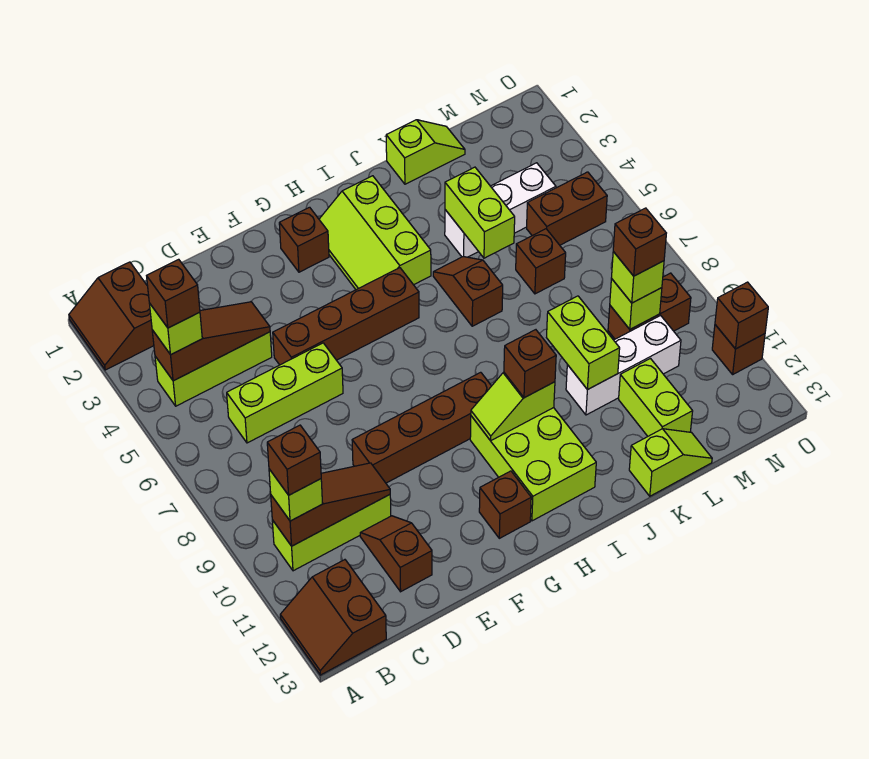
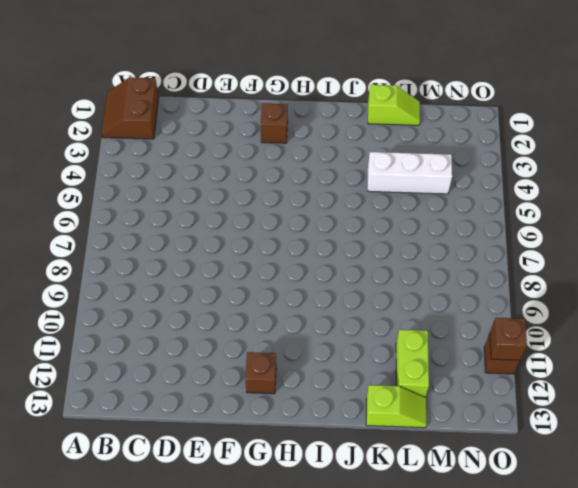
none -> brown 2x2 slope [280,560,386,675]
none -> lime 1x3 brick [155,332,272,406]
none -> lime 1x3 brick [272,495,391,571]
none -> lime 1x3 brick [227,343,343,443]

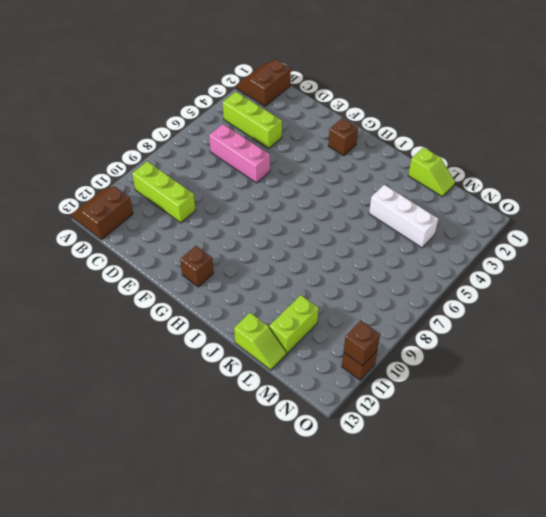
pink 1x3 brick [209,124,270,183] -> lime 1x3 brick [227,343,343,443]
none -> brown 1x2 slope [360,516,432,592]
none -> brown 1x4 brick [273,268,419,365]
none -> brown 1x4 brick [352,372,491,483]
none -> lime 2x3 slope [319,176,431,290]

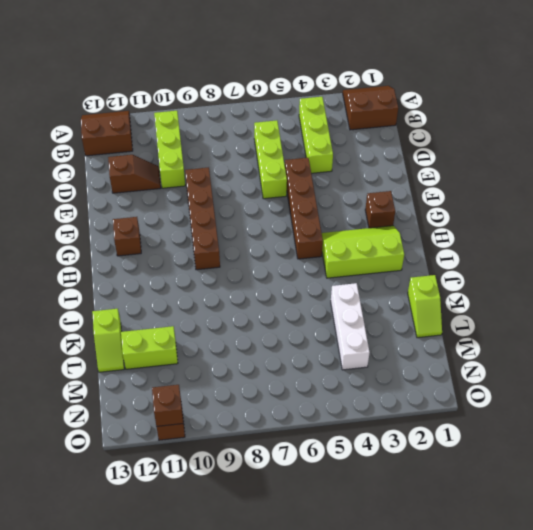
none -> lime 2x3 brick [470,408,596,521]
none -> brown 1x2 slope [433,256,503,326]
none -> white 1x3 brick [566,315,681,415]
none -> brown 1x1 brick [516,229,566,294]

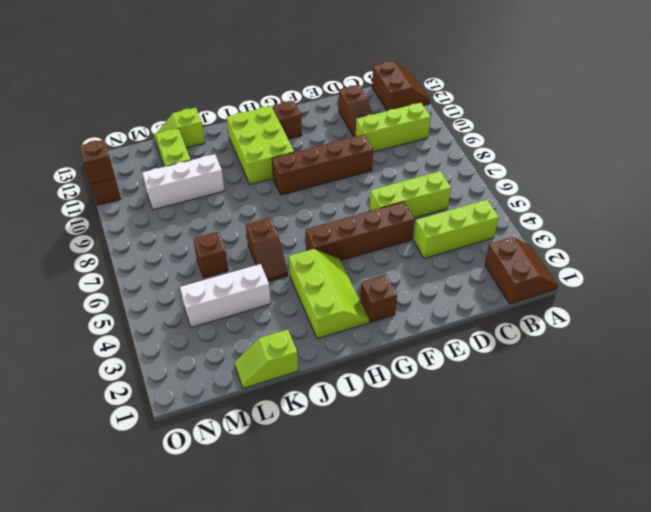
none -> brown 1x2 brick [527,172,607,245]
none -> brown 1x2 brick [608,273,691,339]
none -> brown 1x3 slope [152,302,270,381]
none -> brown 1x3 slope [271,463,390,546]

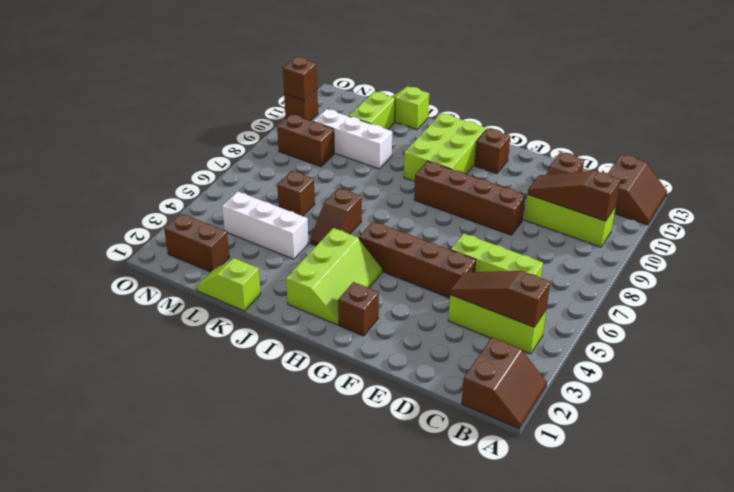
brown 1x2 brick [164,213,229,272] -> brown 1x2 brick moved to [527,172,607,245]
none -> lime 1x2 slope [471,372,555,441]
none -> lime 1x2 brick [445,167,515,258]
none -> lime 1x2 brick [547,296,620,390]
none -> lime 1x1 brick [610,279,662,329]

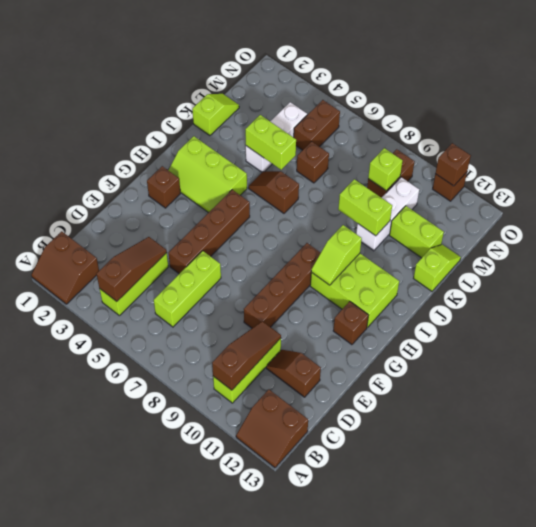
none -> lime 1x1 brick [149,303,202,355]
none -> lime 1x1 brick [269,469,322,521]
none -> brown 1x1 brick [504,330,556,398]
none -> lime 1x1 brick [611,252,664,303]

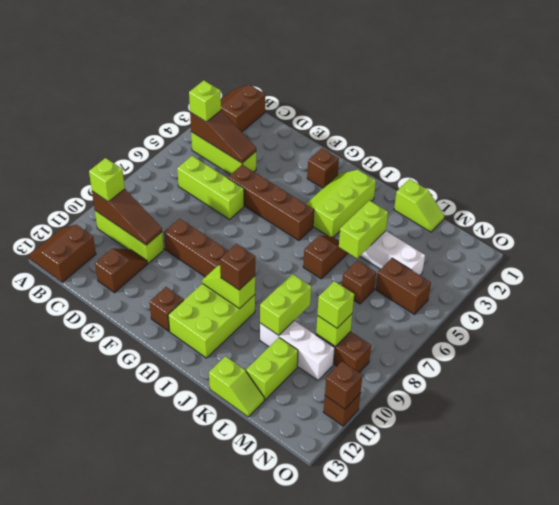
none -> brown 1x1 brick [147,259,200,328]
none -> brown 1x1 brick [267,425,321,495]
none -> brown 1x1 brick [613,208,666,276]

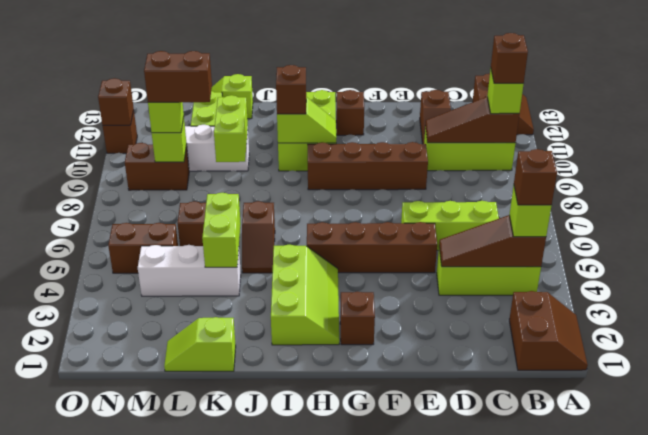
brown 1x2 brick [144,51,212,103] -> brown 1x1 brick [613,208,666,276]

